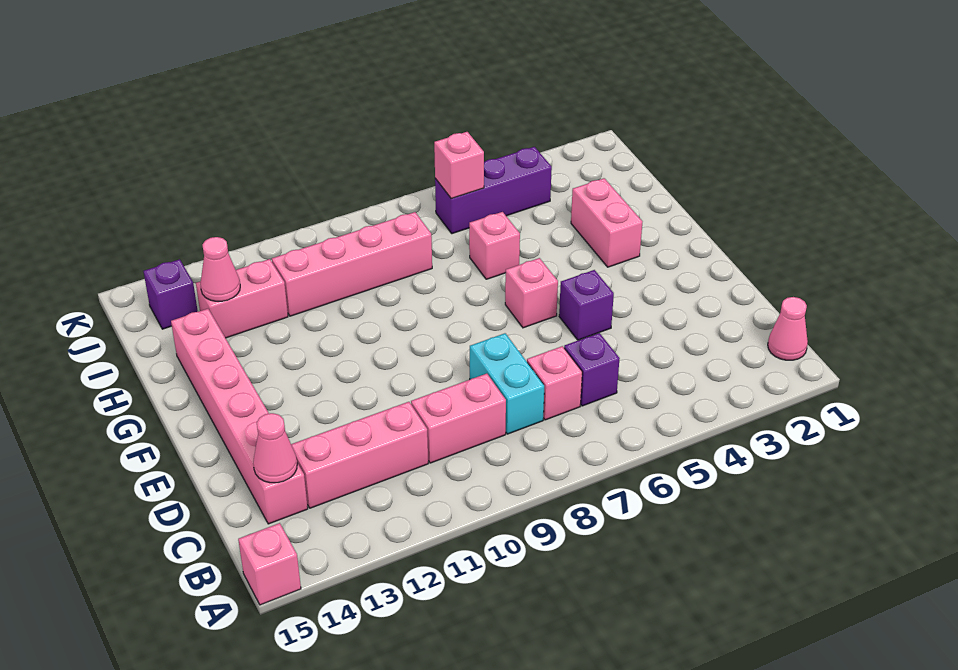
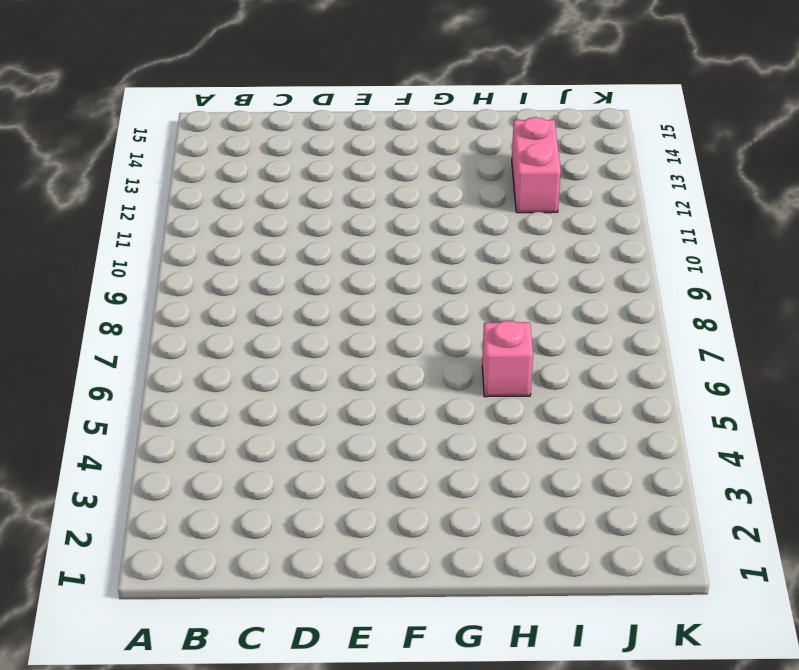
none -> pink 1x1 brick [238,523,301,605]
none -> pink 1x1 cone [768,297,808,360]
none -> purple 1x1 brick [564,333,620,406]

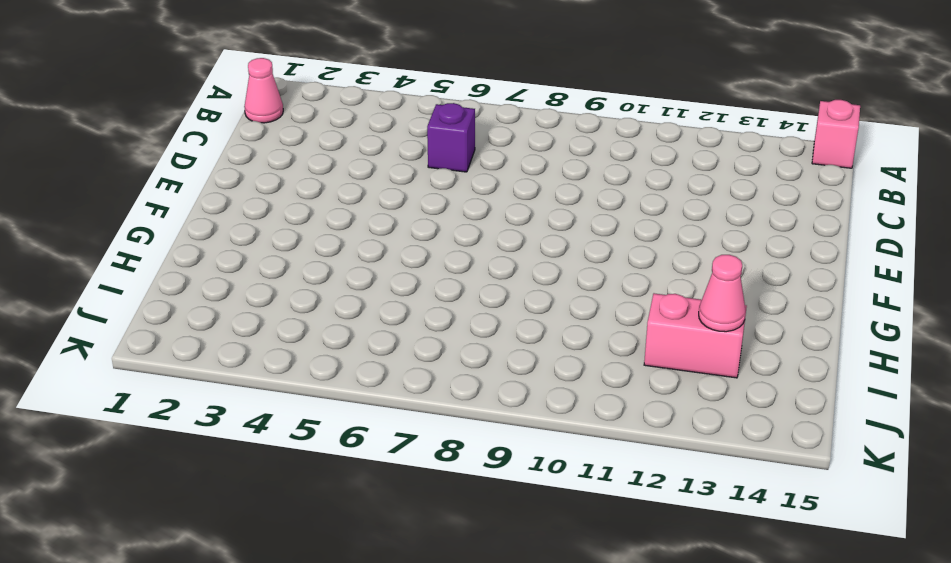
none -> pink 1x1 brick [527,346,582,420]
none -> cyan 1x2 brick [470,333,544,434]
none -> pink 1x2 brick [411,374,506,463]

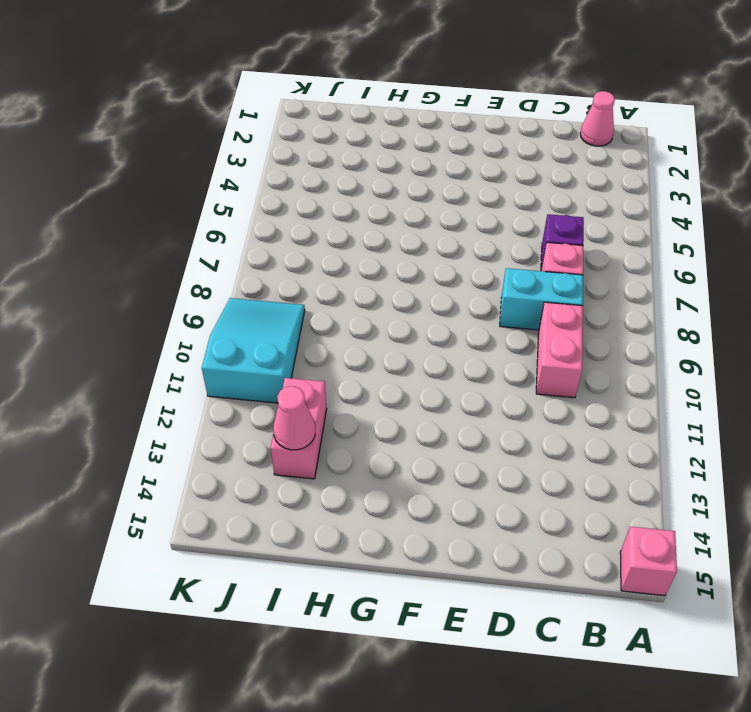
cyan 2x3 slope [202,298,305,403] -> none
none -> pink 1x3 brick [291,402,428,508]
none -> pink 1x6 brick [171,309,308,524]
none -> purple 1x1 brick [559,270,614,340]

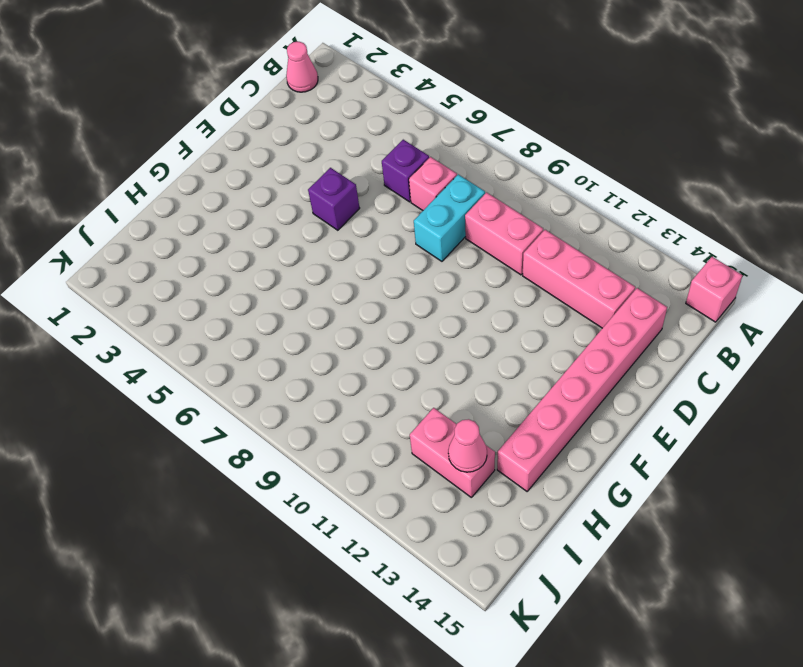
none -> pink 1x1 brick [505,258,558,328]
none -> pink 1x2 brick [571,178,642,267]
none -> pink 1x1 brick [469,212,520,279]

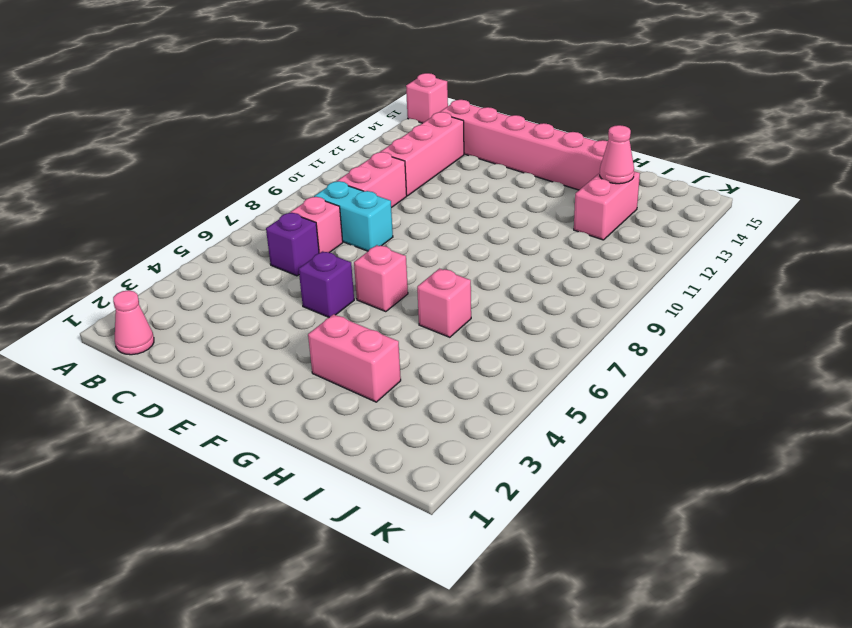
none -> pink 1x4 brick [272,212,432,316]
none -> purple 1x3 brick [435,147,552,234]
none -> purple 1x1 brick [144,259,198,329]

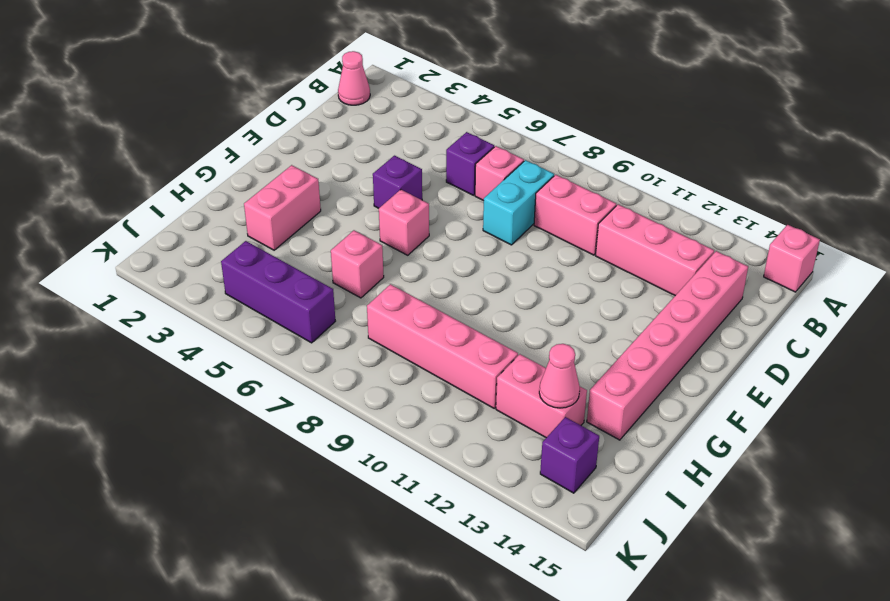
none -> pink 1x1 cone [253,413,297,483]
none -> pink 1x1 brick [434,132,484,199]

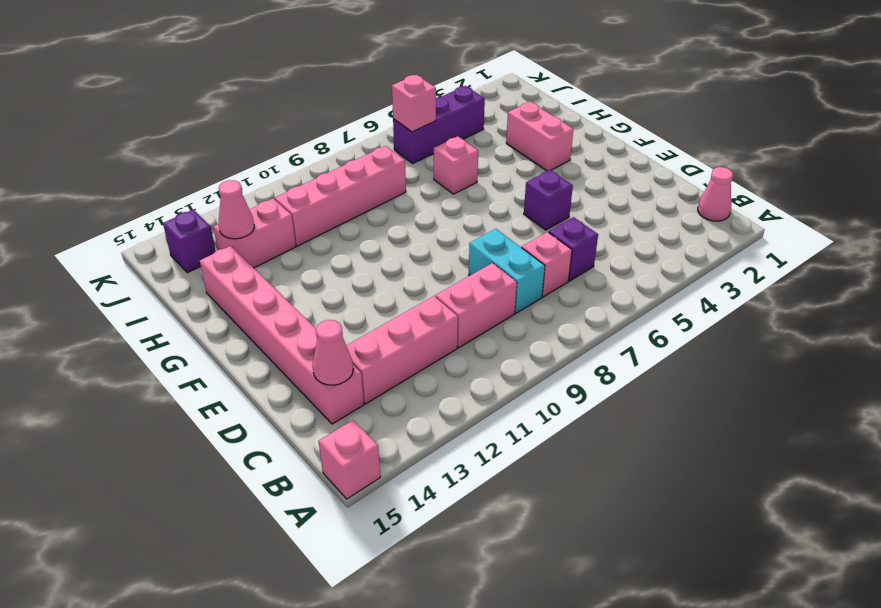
none -> pink 1x1 brick [505,258,558,328]

